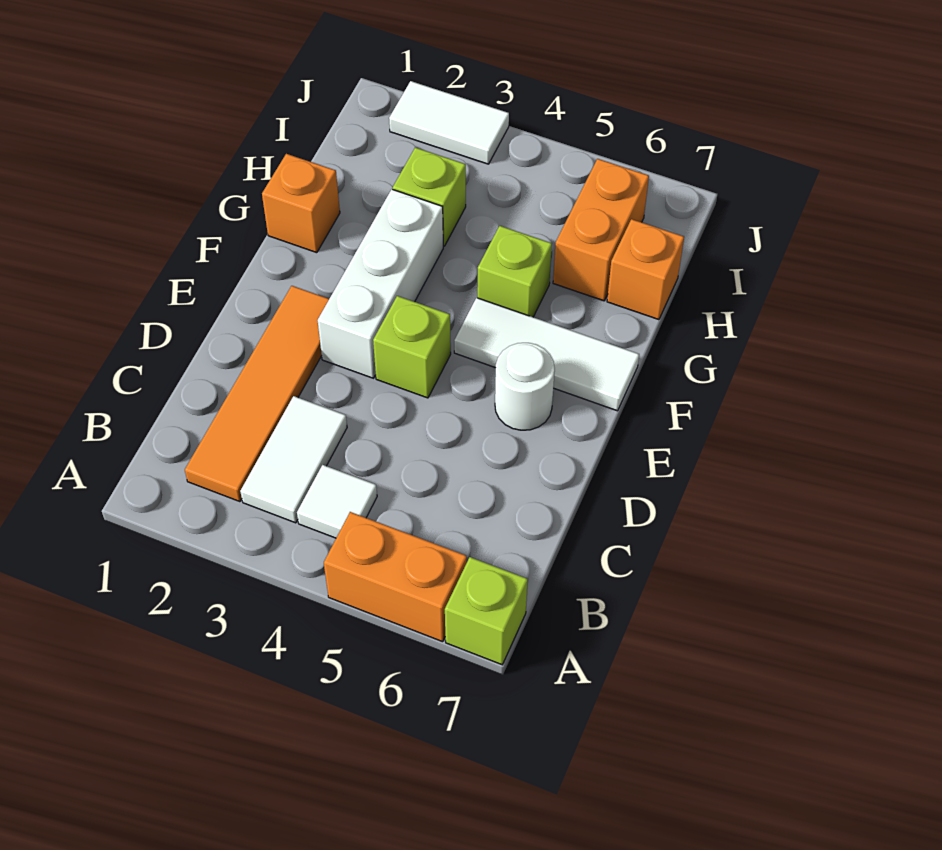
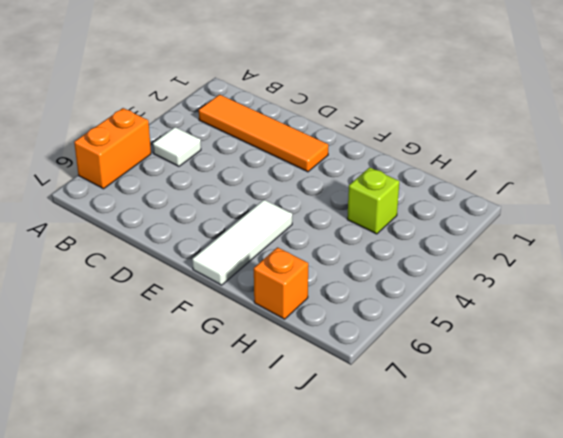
none -> lime 1x1 brick [445,557,528,665]
none -> white 1x2 tile [240,396,347,523]
none -> white 1x3 brick [318,189,443,378]

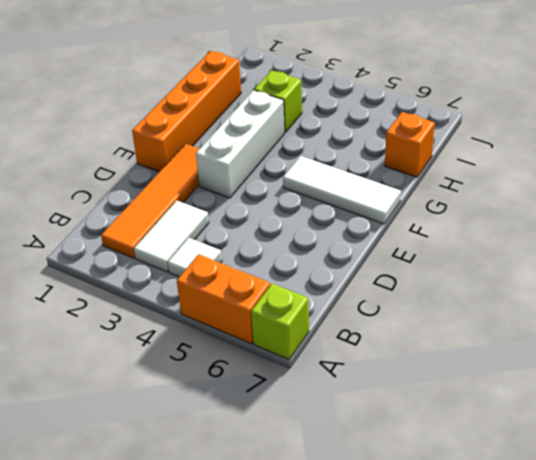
orange 1x4 brick [132,51,241,172] -> orange 1x1 brick [262,154,340,253]
none -> lime 1x1 brick [373,296,451,398]
none -> white 1x1 round brick [495,343,555,430]
none -> lime 1x1 brick [477,226,552,317]

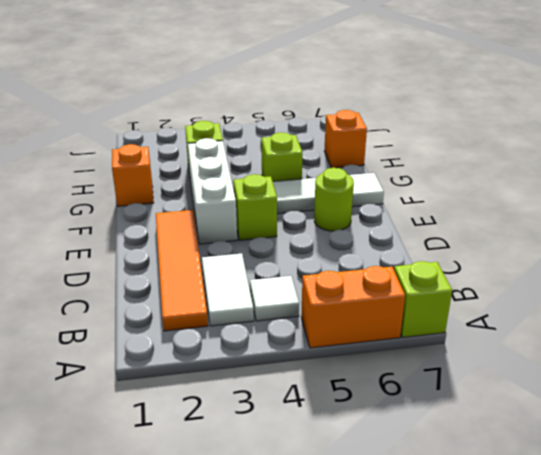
lime 1x1 round brick [314,168,354,231] -> white 1x1 round brick [495,343,555,430]
none -> orange 1x2 brick [553,159,649,301]
none -> white 1x2 tile [389,81,509,164]

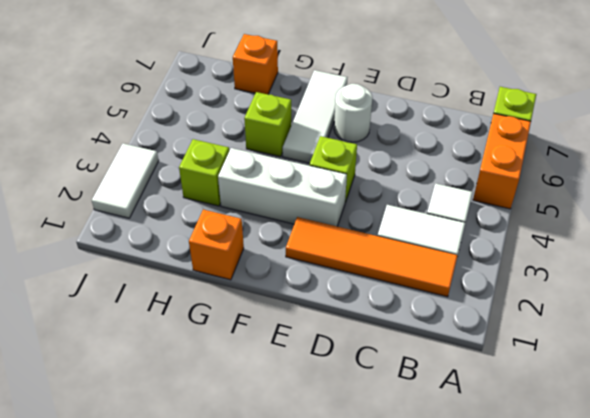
none -> orange 1x2 brick [553,159,649,301]

